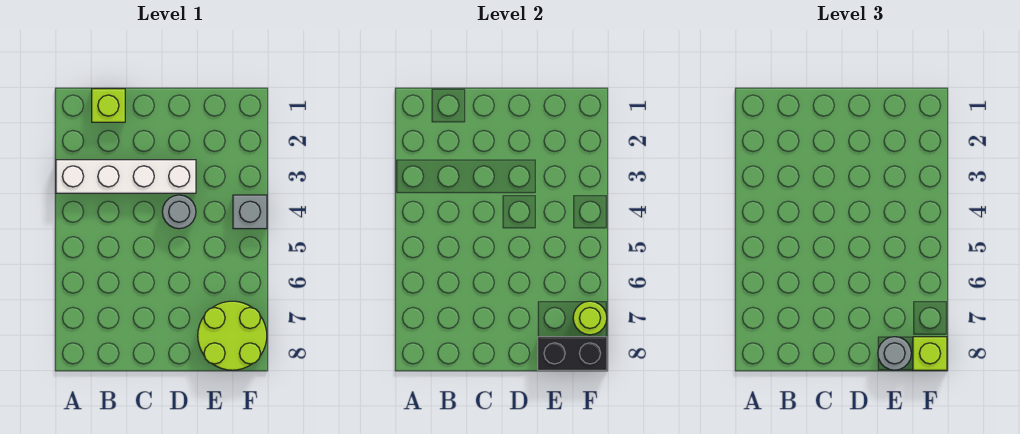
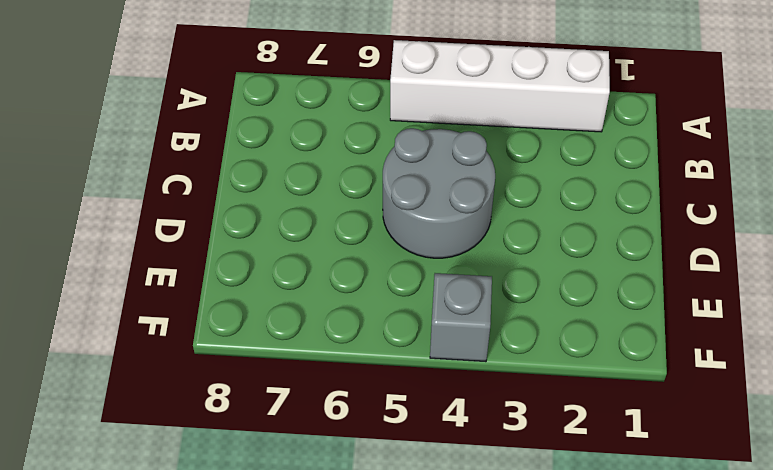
white 1x4 brick [390,40,610,132] -> white 1x4 brick turned to [56,160,196,193]
grey 2x2 round brick [383,128,495,258] -> grey 1x1 round brick [162,195,196,229]
none -> lime 1x1 brick [92,89,125,122]
none -> lime 2x2 round brick [198,301,267,370]

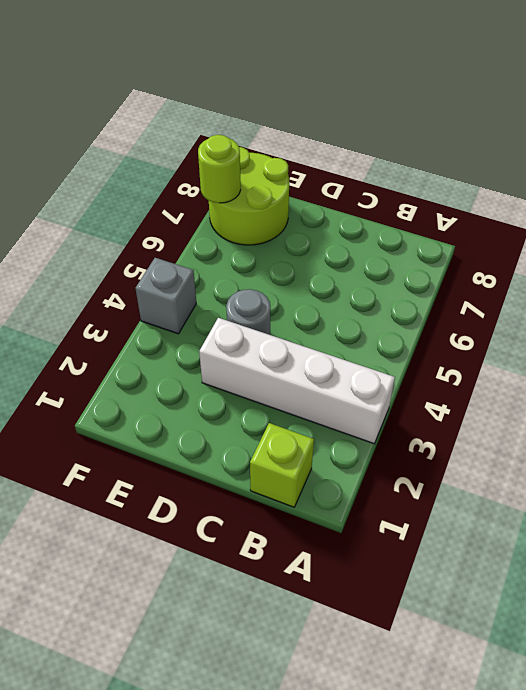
none -> black 1x2 brick [538,337,607,370]
none -> grey 1x1 round brick [878,337,911,370]

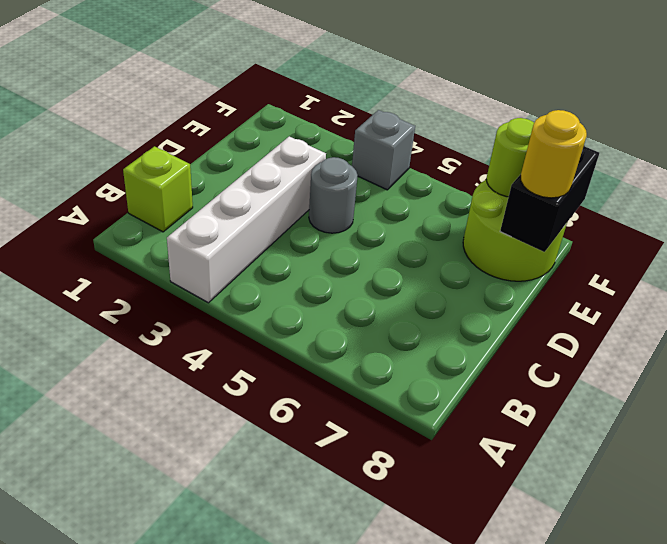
yellow 1x1 round brick [521,110,587,198] -> grey 1x1 round brick [878,337,911,370]
none -> lime 1x1 brick [913,337,947,370]

